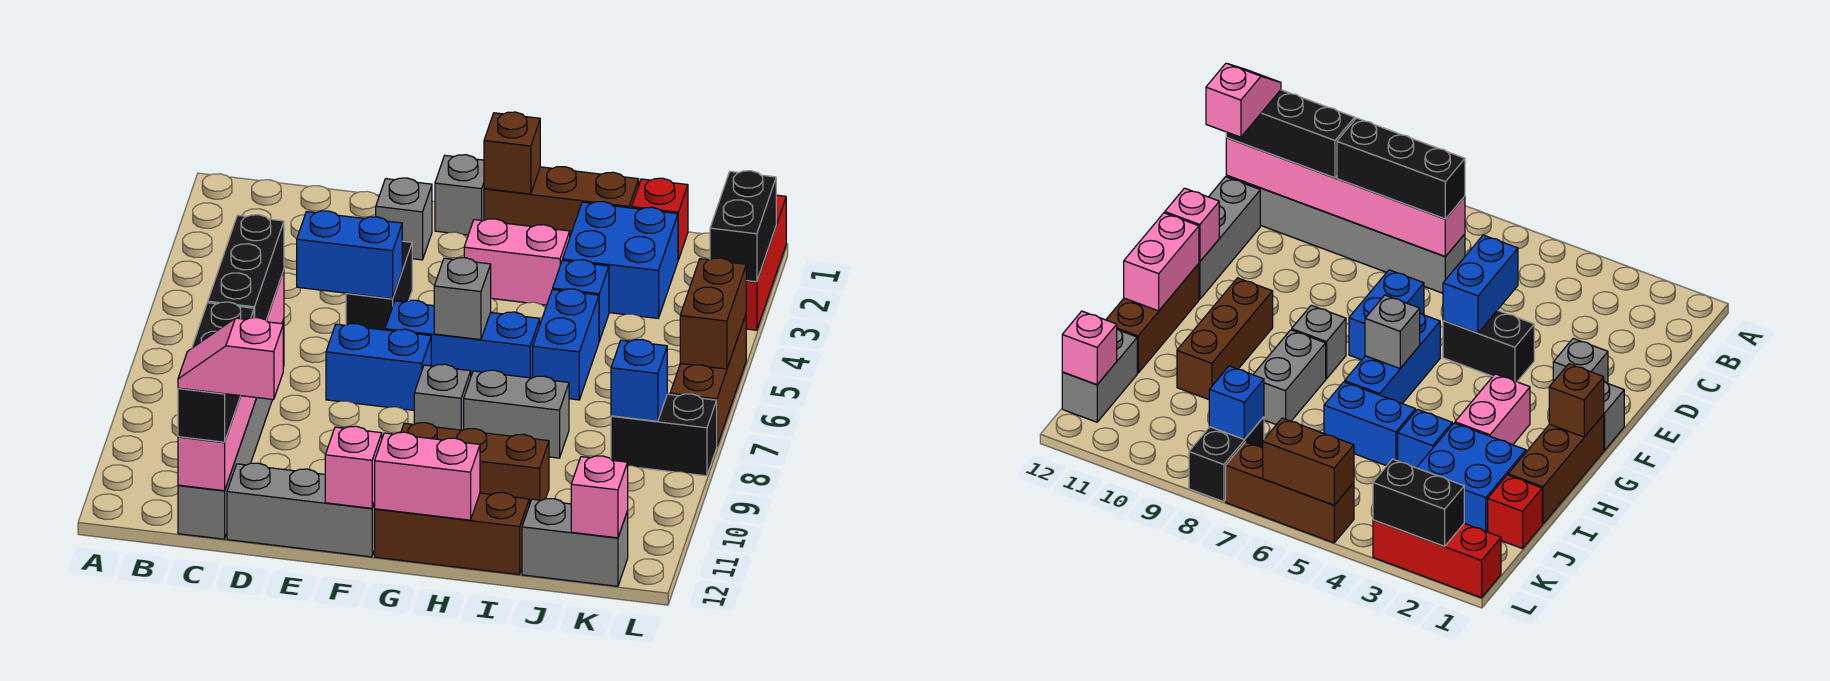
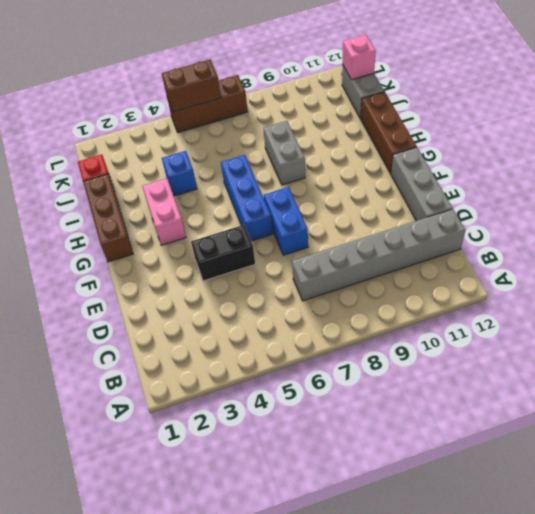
none -> grey 1x1 brick [376,178,432,260]
none -> grey 1x1 brick [435,155,484,235]
none -> grey 1x1 brick [414,364,471,430]
none -> brown 1x3 brick [401,423,549,505]

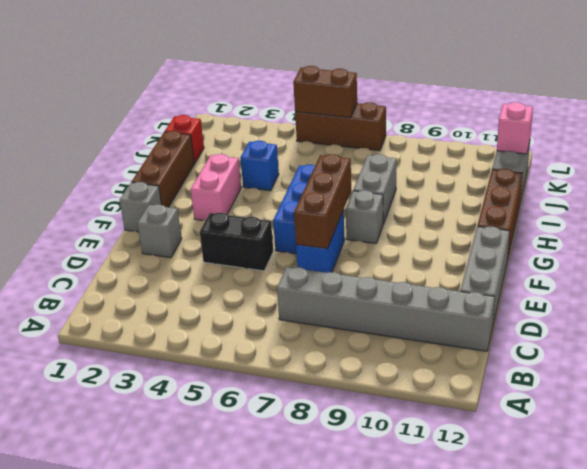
brown 1x3 brick [294,154,351,249] -> brown 1x3 brick moved to [401,423,549,505]
none -> blue 2x2 brick [563,202,678,318]
none -> blue 1x2 brick [533,289,599,400]
none -> black 1x2 brick [611,394,717,476]
none -> red 1x3 brick [746,195,786,330]

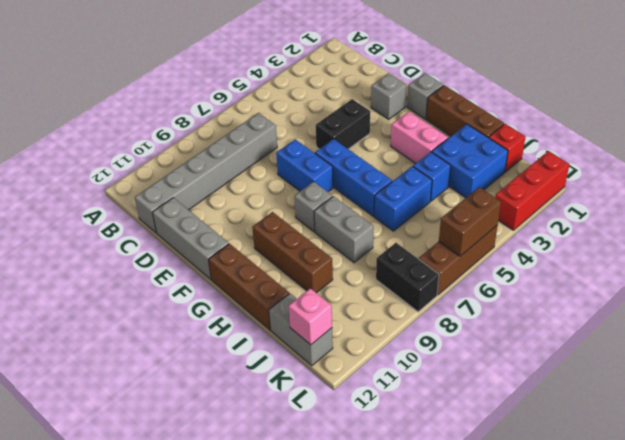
none -> pink 1x6 brick [178,271,284,491]
none -> blue 1x2 brick [297,211,402,299]
none -> pink 1x1 brick [325,426,382,508]
none -> brown 1x1 brick [484,112,540,194]

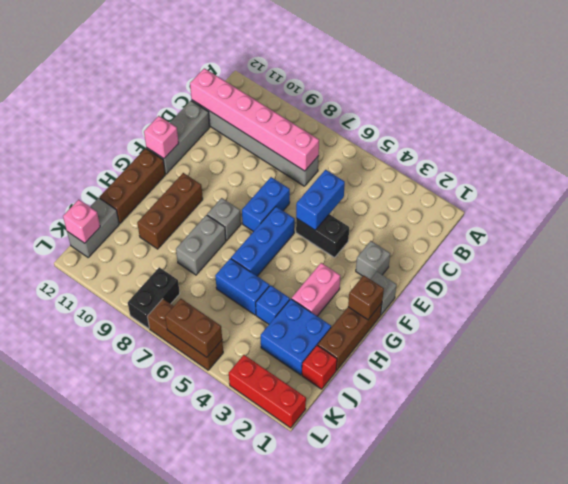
none -> grey 1x1 brick [434,258,491,340]
none -> pink 1x2 brick [374,432,480,520]
none -> blue 1x1 brick [611,340,667,421]
none -> black 1x2 brick [710,171,776,282]

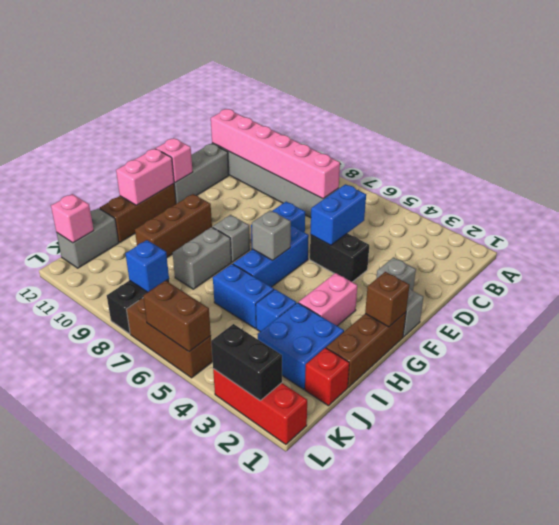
none -> black 1x3 brick [208,215,284,320]
none -> black 1x3 brick [178,302,254,442]
none -> pink 1x2 slope [178,318,283,400]

